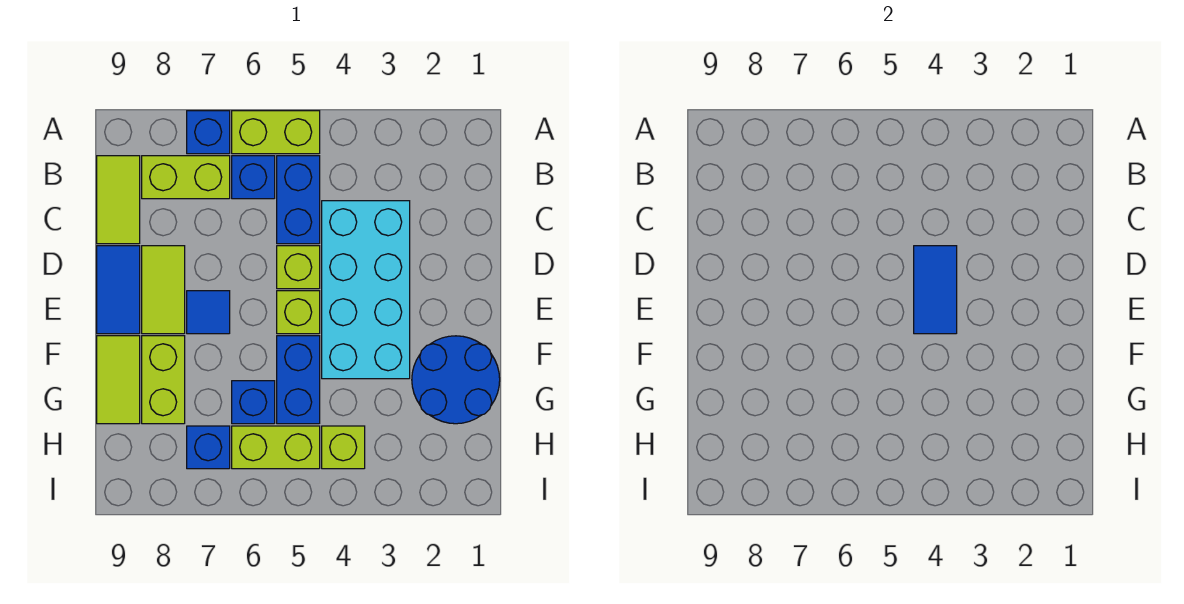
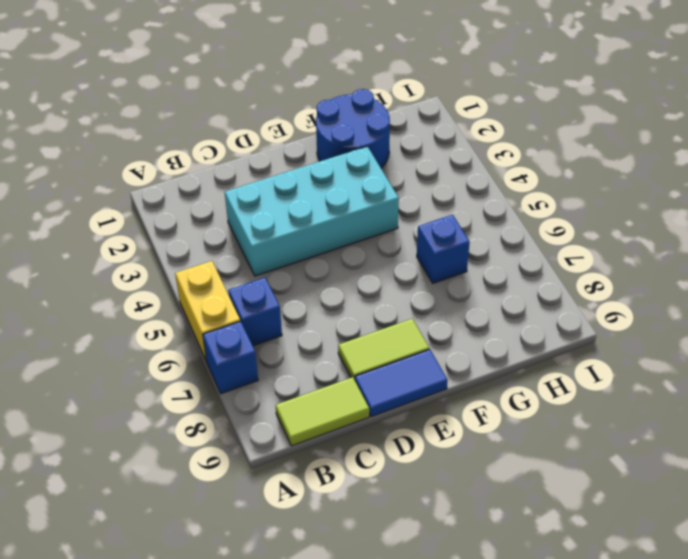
yellow 1x2 brick [175,261,240,362] -> lime 1x2 brick [232,111,320,154]
none -> blue 1x2 brick [277,156,320,244]
none -> lime 1x2 brick [142,156,230,199]
none -> lime 1x1 brick [277,246,320,289]

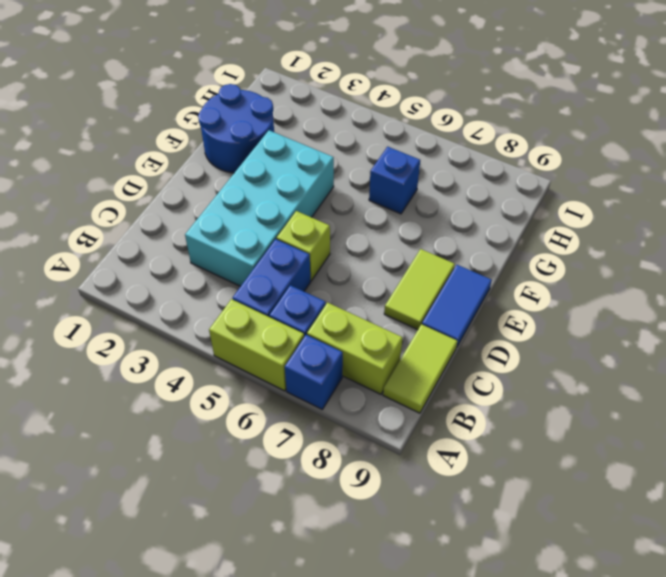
none -> lime 1x1 brick [277,291,320,334]
none -> blue 1x1 tile [187,291,230,334]
none -> blue 1x2 brick [277,336,320,424]

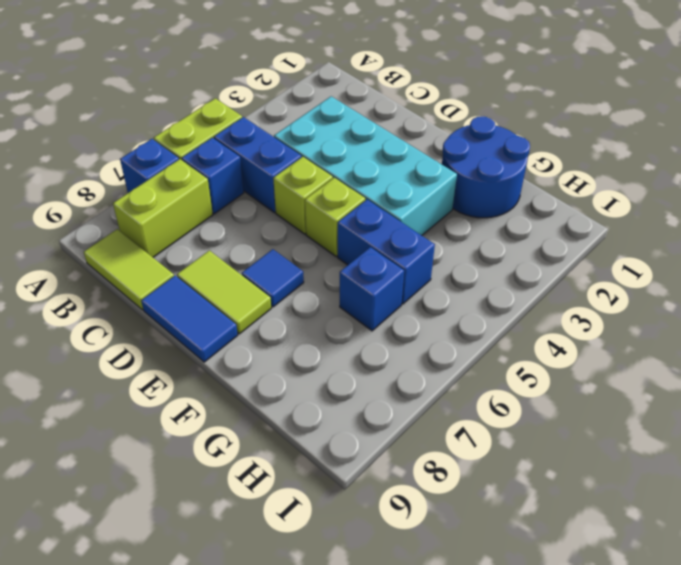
none -> lime 1x2 brick [142,336,185,424]
none -> lime 1x2 tile [97,336,140,424]
none -> lime 1x1 brick [322,426,365,469]

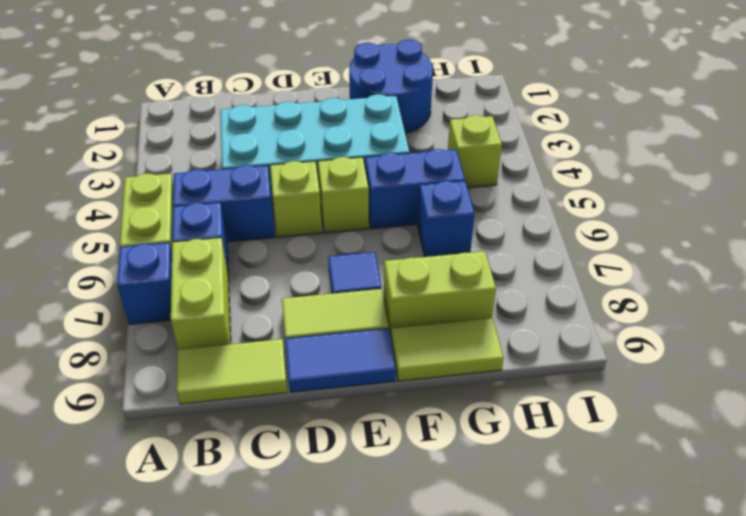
none -> lime 1x2 brick [232,426,320,469]
none -> blue 1x1 brick [187,426,230,469]
none -> blue 1x2 tile [914,246,957,334]

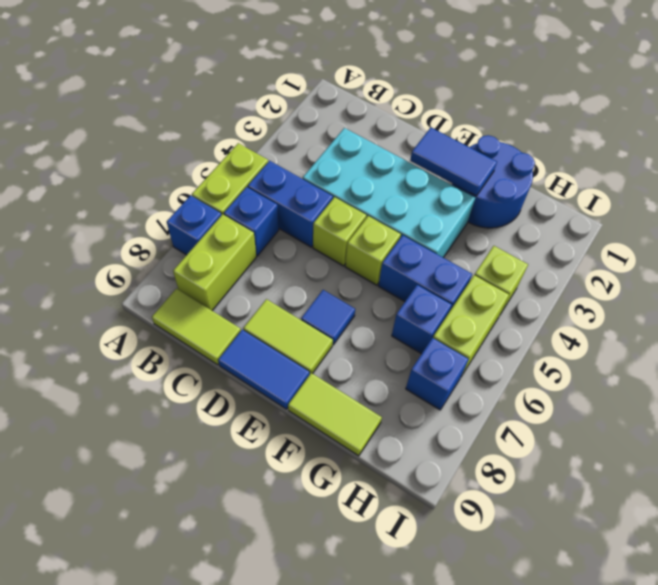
blue 1x2 tile [410,128,497,196] -> blue 1x2 tile moved to [914,246,957,334]
none -> lime 1x2 brick [142,336,185,424]

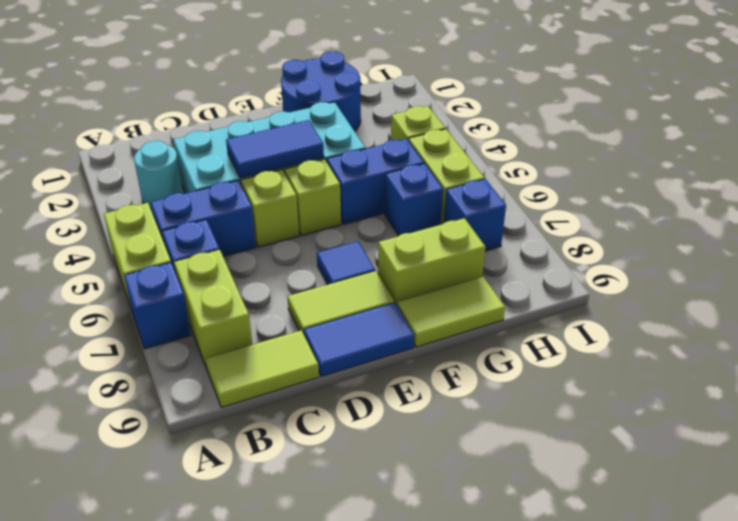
cyan 1x1 round brick [134,141,183,209] -> none

